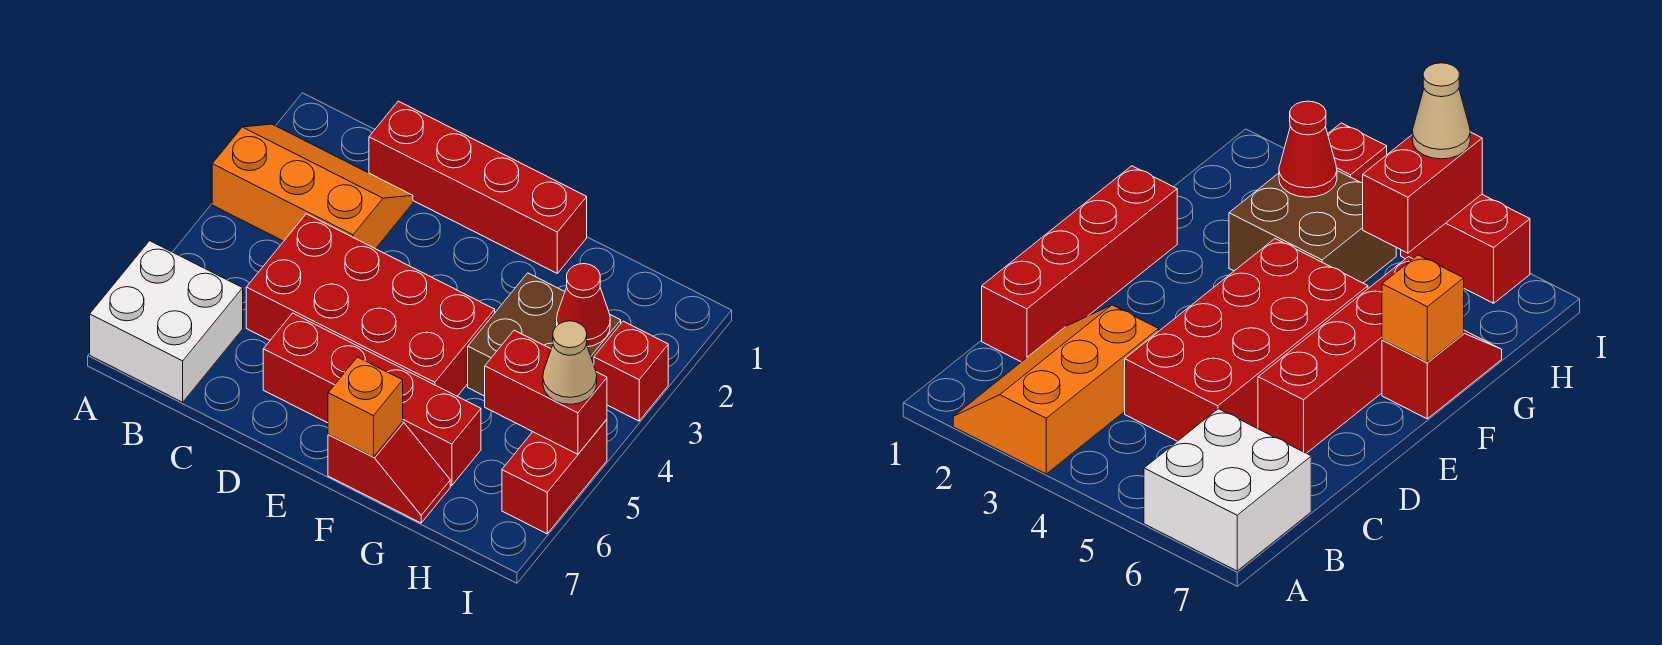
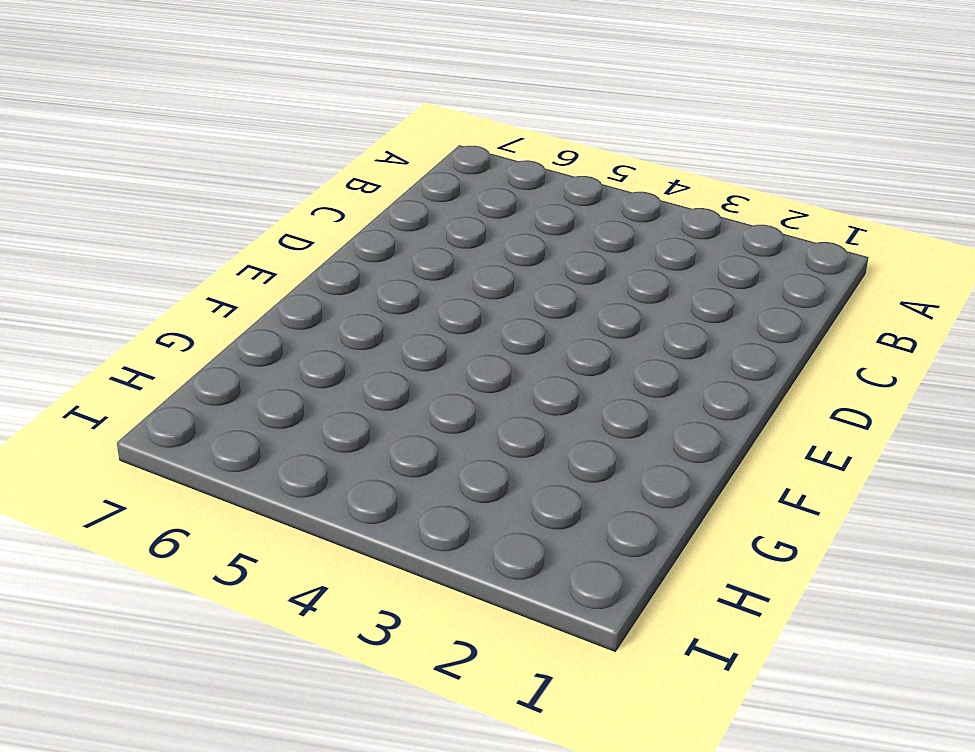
none -> orange 2x3 slope [212,124,413,249]
none -> white 2x2 brick [90,241,243,402]
none -> red 1x4 brick [369,101,587,273]

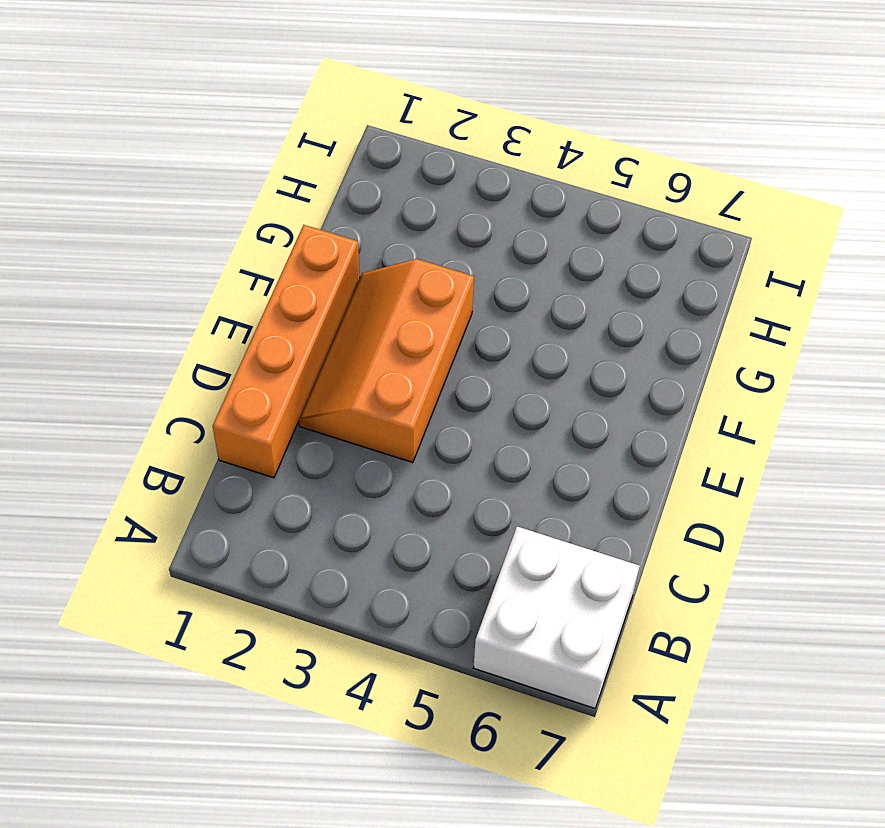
orange 1x4 brick [213,225,360,478] -> red 1x4 brick [369,101,587,273]
orange 2x3 slope [299,259,474,463] -> orange 2x3 slope moved to [212,124,413,249]
none -> red 2x4 brick [246,214,495,396]
none -> red 1x4 brick [263,313,481,486]
none -> red 1x2 slope [328,422,450,523]

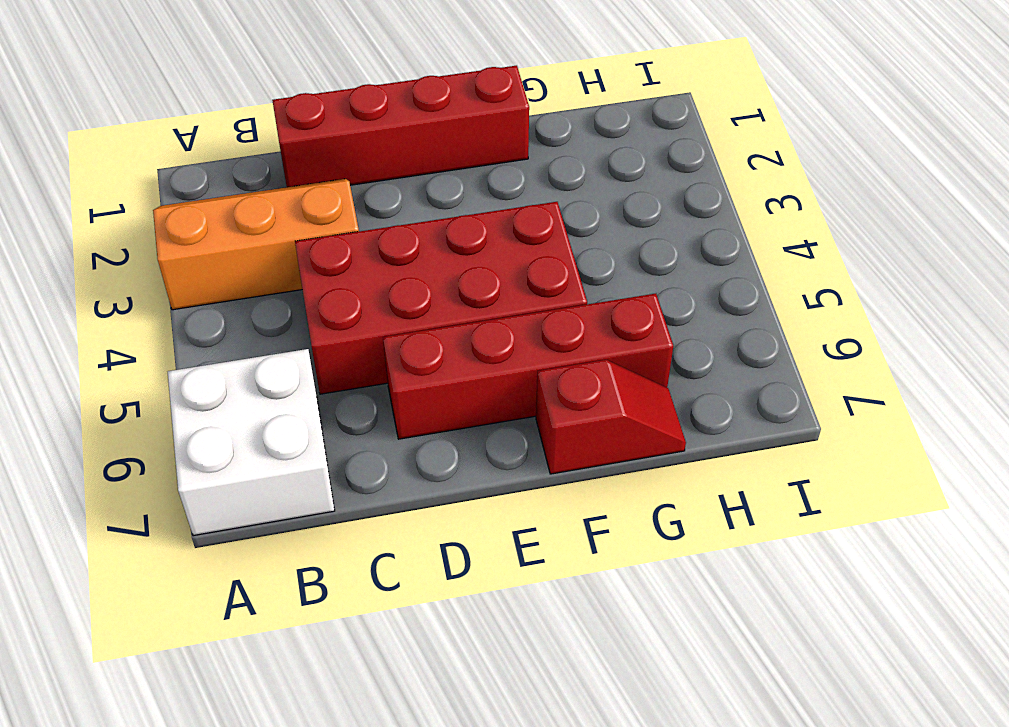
none -> brown 2x2 brick [468,273,621,396]
none -> red 1x1 brick [594,321,668,421]
none -> red 1x2 brick [502,420,607,534]

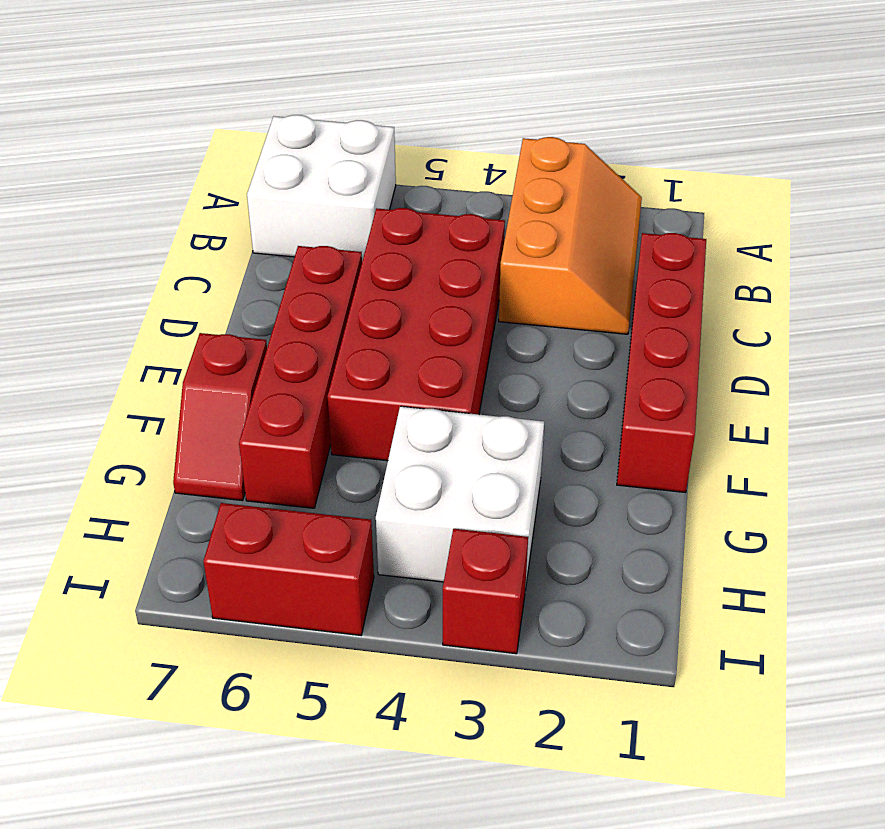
white 2x2 brick [376,406,544,589] -> brown 2x2 brick [468,273,621,396]
none -> orange 1x1 brick [328,357,403,457]
none -> red 1x1 cone [557,264,610,347]
none -> red 1x2 brick [485,330,607,454]

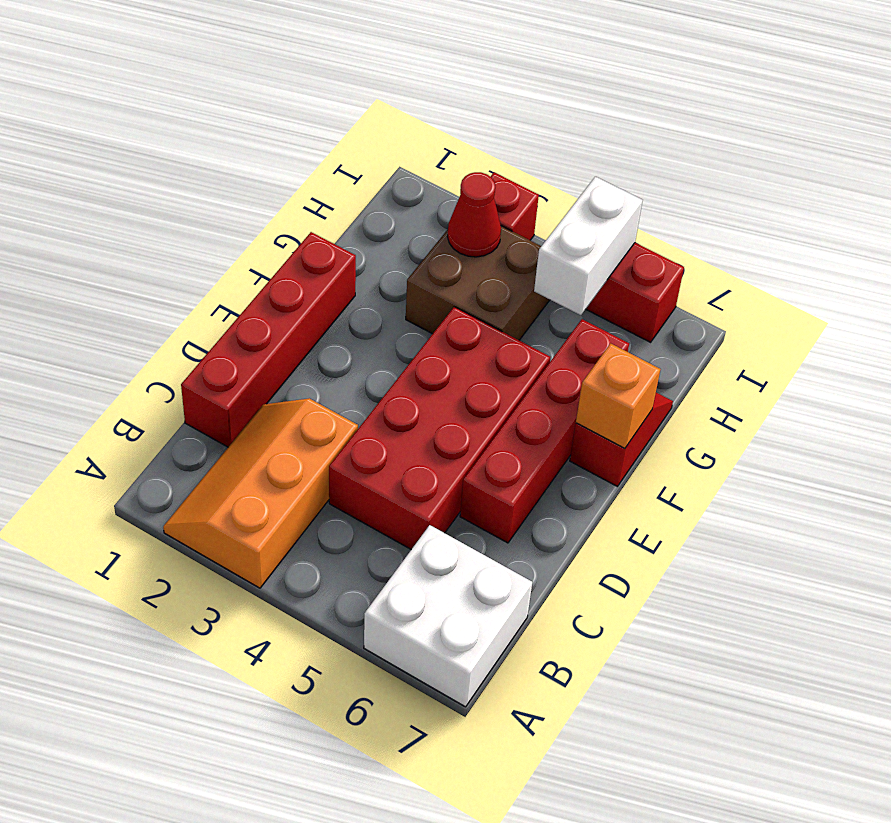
white 1x2 brick [534,177,643,315] -> red 1x2 brick [485,330,607,454]
none -> tan 1x1 cone [543,321,597,404]

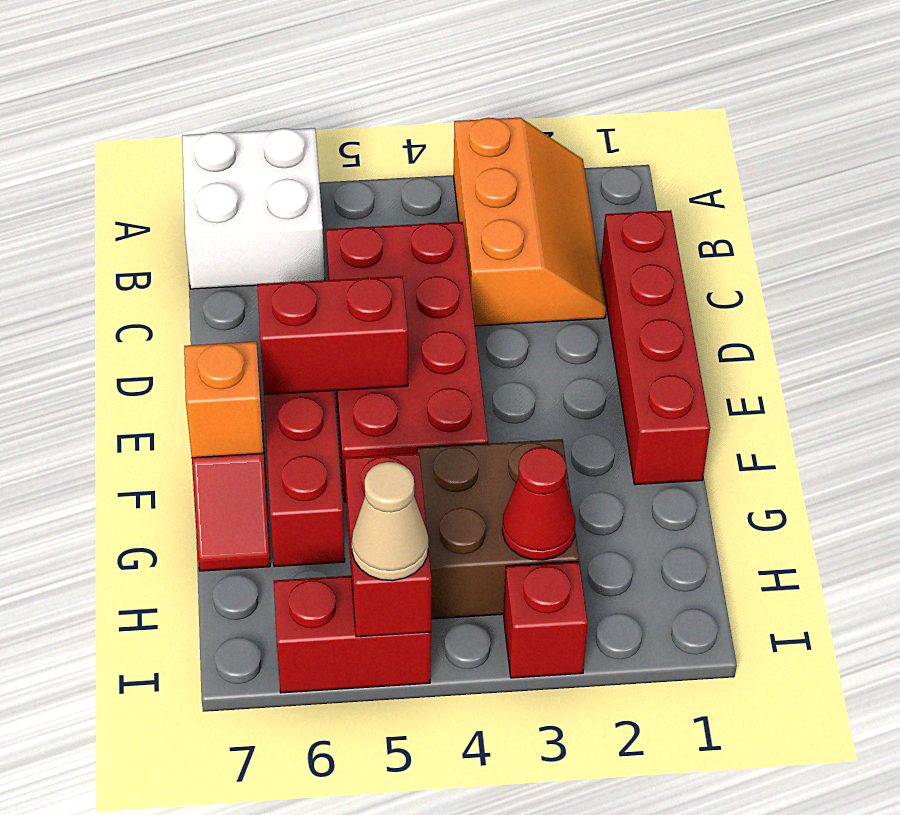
red 1x2 brick [257,276,408,395] -> none

